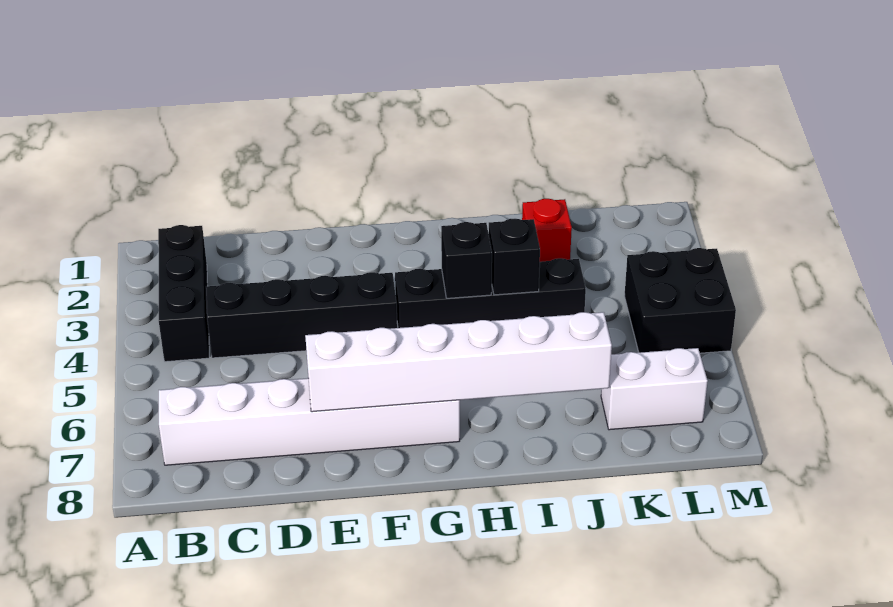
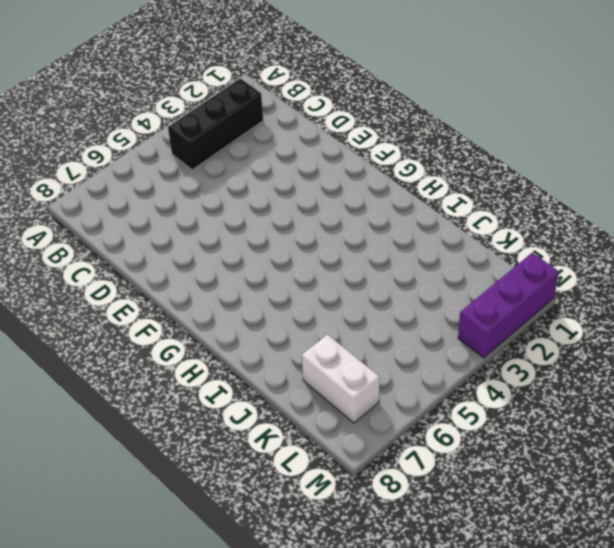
purple 1x3 brick [458,253,559,358] -> none
none -> white 1x6 brick [159,378,460,465]
none -> black 1x4 brick [206,272,397,358]

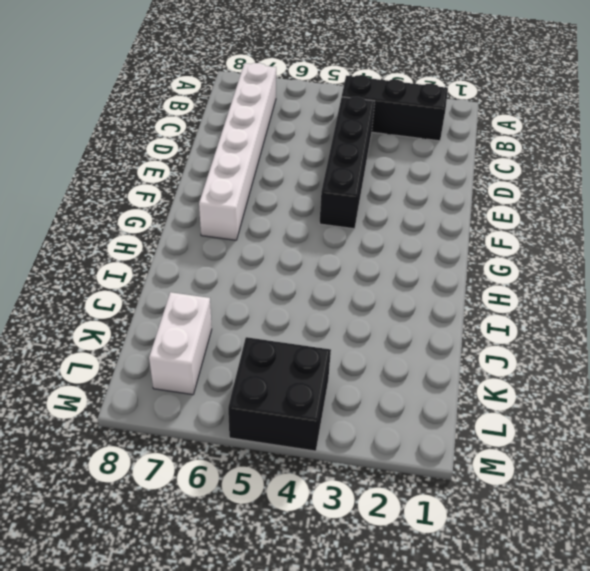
none -> black 1x4 brick [395,258,586,328]
none -> red 1x1 brick [522,199,572,262]

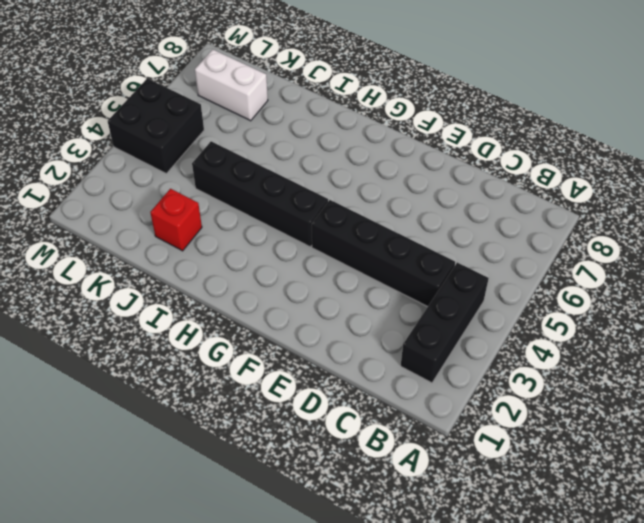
none -> white 1x6 brick [159,378,460,465]
none -> white 1x6 brick [305,312,612,412]

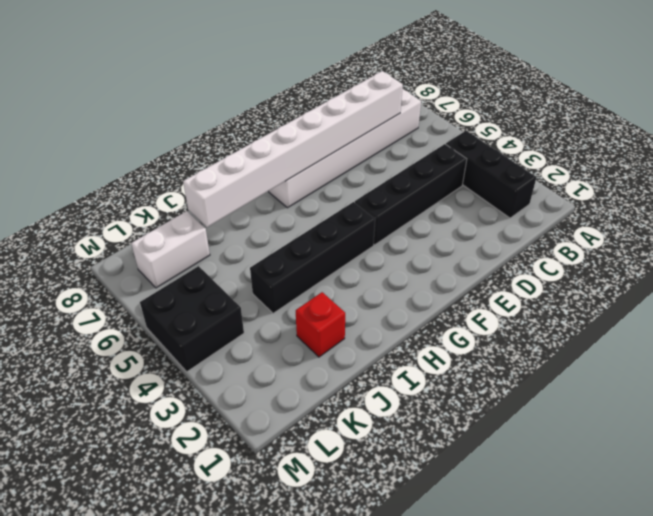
white 1x8 brick [183,71,403,227] -> white 1x6 brick [305,312,612,412]
none -> black 1x1 brick [441,222,492,298]
none -> black 1x1 brick [489,219,540,295]

